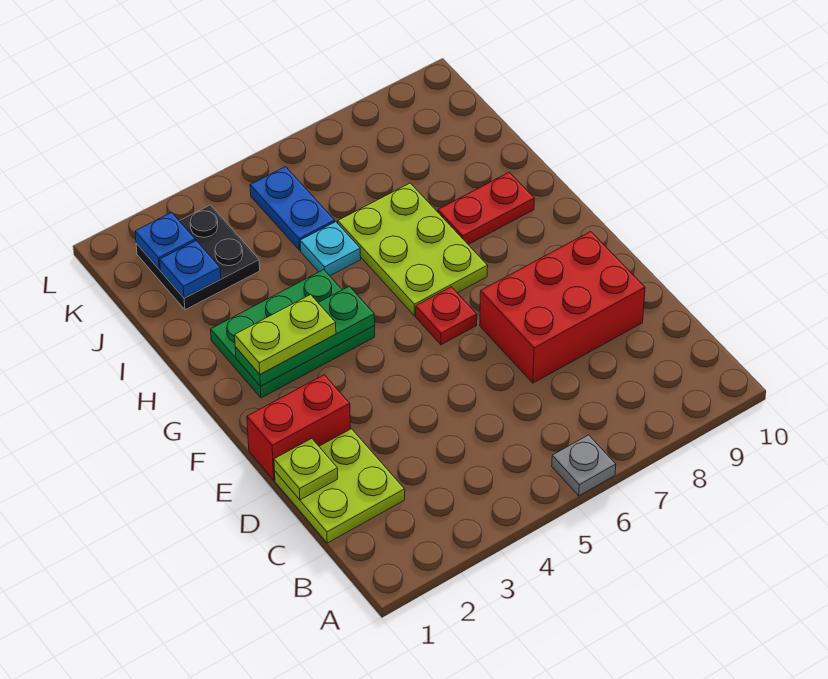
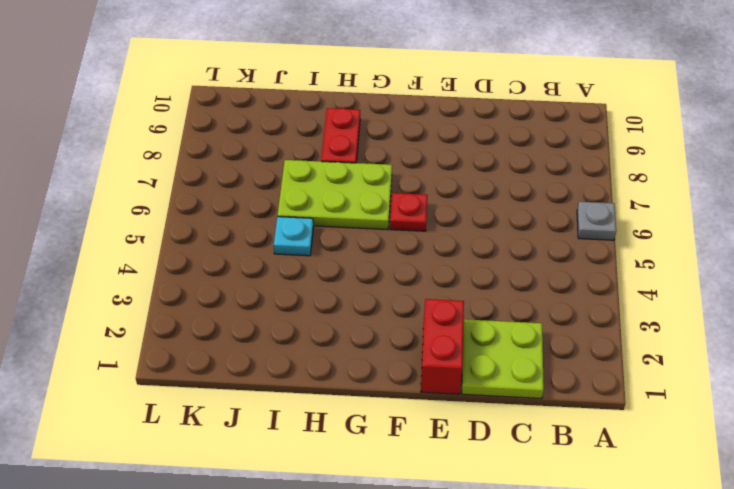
none -> red 2x3 brick [480,232,645,383]
none -> green 2x3 plate [210,270,375,398]
none -> black 2x2 plate [136,205,260,310]

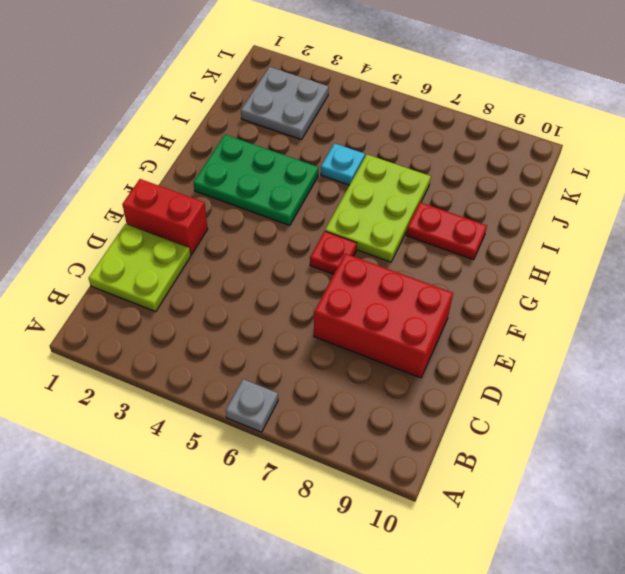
grey 2x2 plate [241,67,329,140] -> black 2x2 plate [136,205,260,310]
none -> blue 1x2 plate [250,167,335,250]
none -> lime 1x1 plate [274,439,338,500]
none -> green 1x3 plate [235,286,375,386]

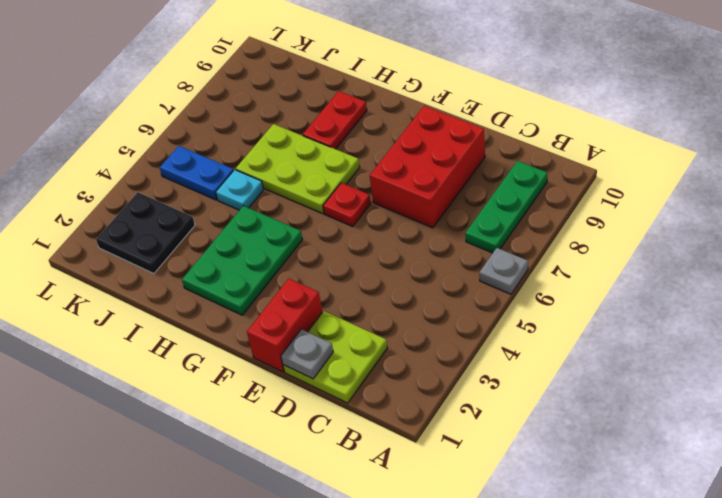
green 1x3 plate [465,161,547,253] -> green 1x3 plate moved to [235,286,375,386]
grey 1x1 plate [281,329,333,379] -> lime 1x1 plate [274,439,338,500]
none -> blue 1x1 plate [160,241,221,298]
none -> blue 1x1 plate [135,212,195,269]
none -> lime 1x2 plate [235,295,336,374]

